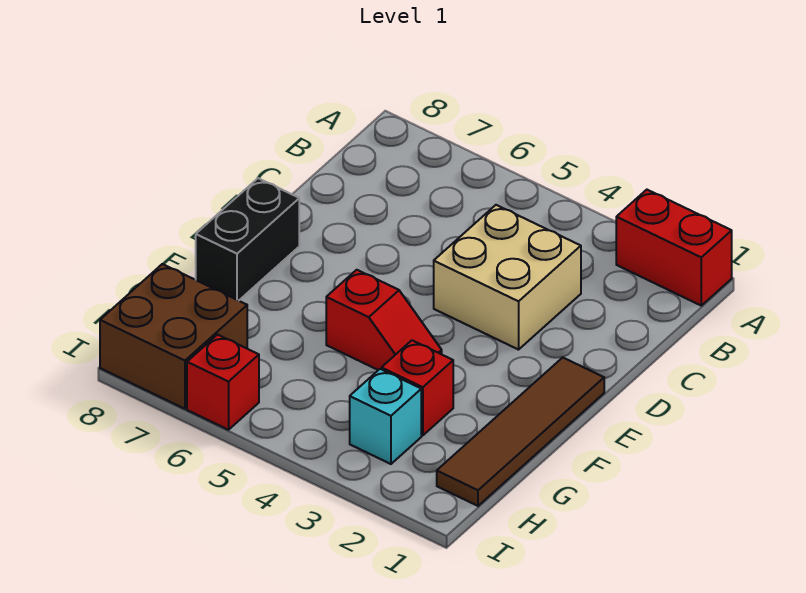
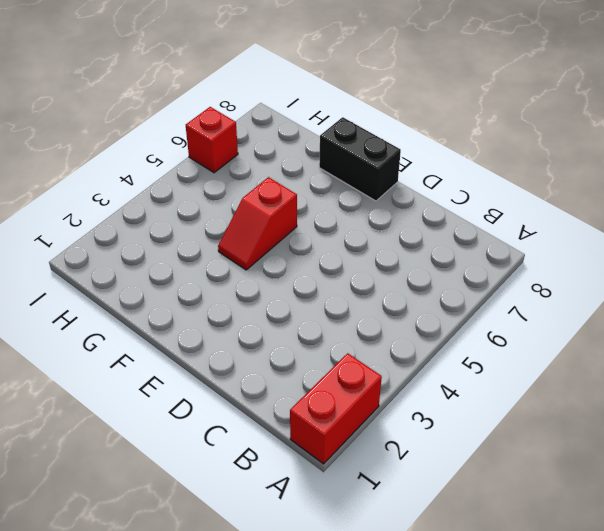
none -> tan 2x2 brick [434,205,581,350]
none -> brown 1x4 tile [437,358,604,506]

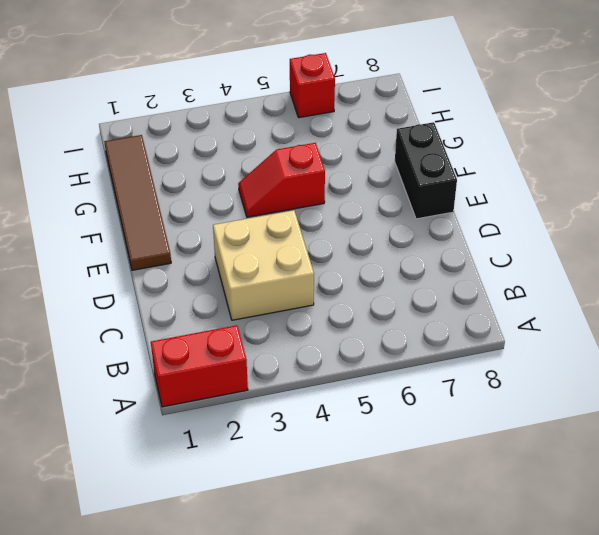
none -> red 1x1 brick [382,340,453,435]
none -> cyan 1x1 brick [350,369,421,464]

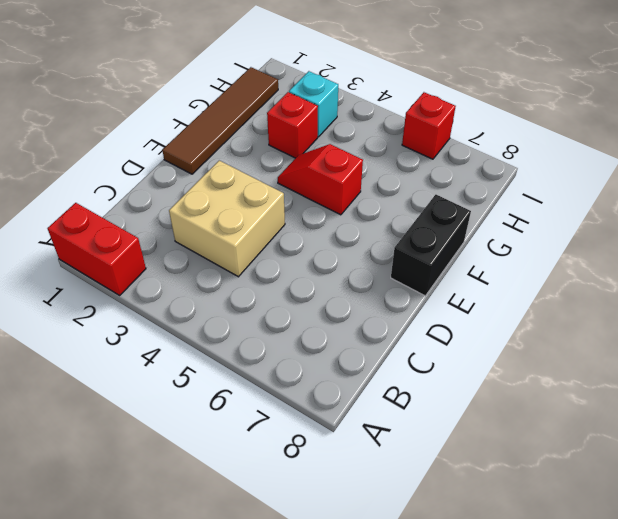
none -> brown 2x2 brick [100,264,247,409]

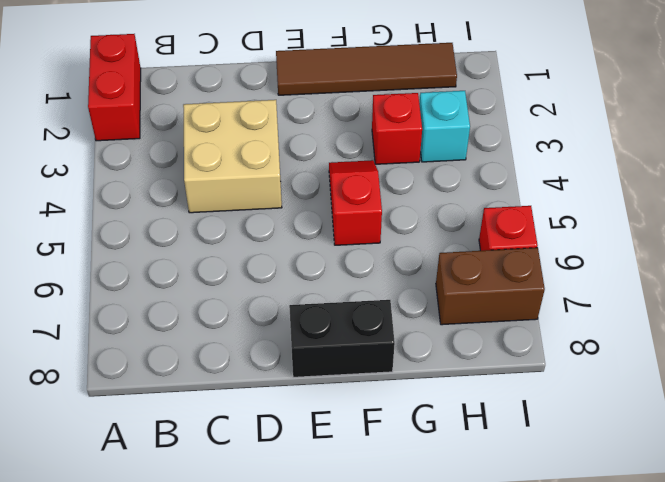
brown 1x2 brick [436,248,545,325] -> brown 2x2 brick [100,264,247,409]

